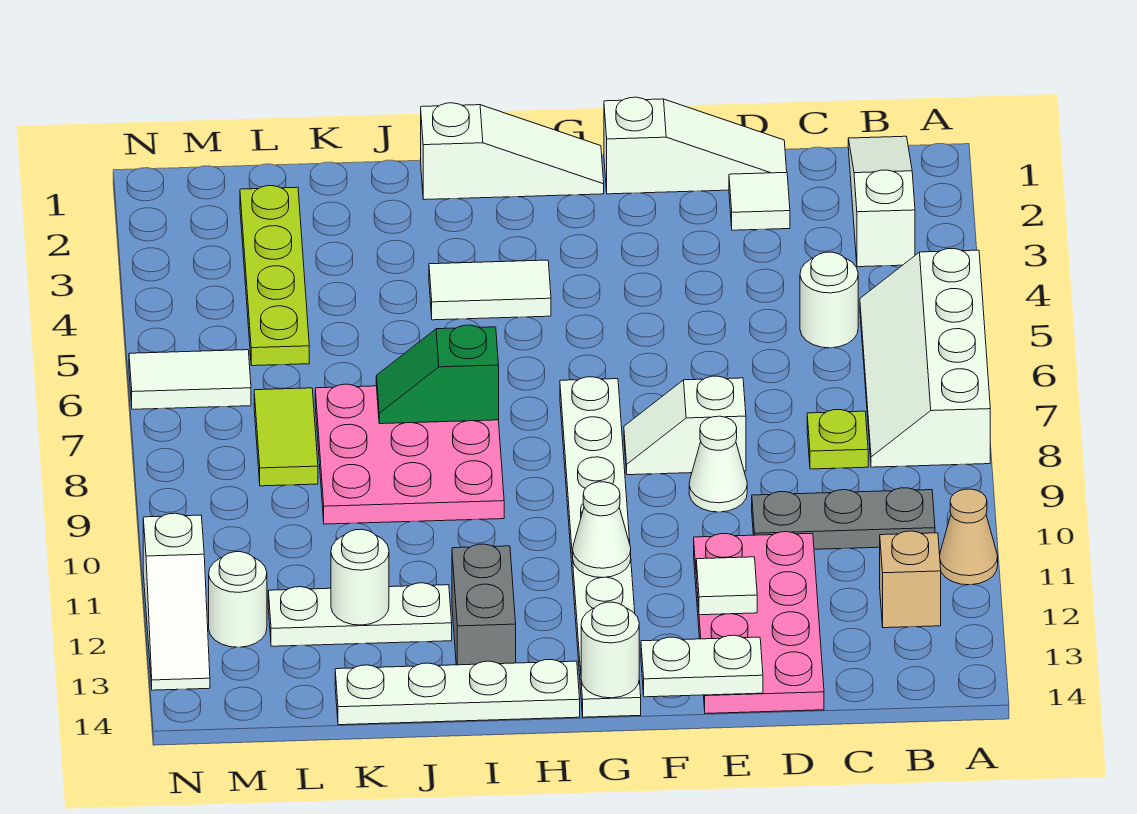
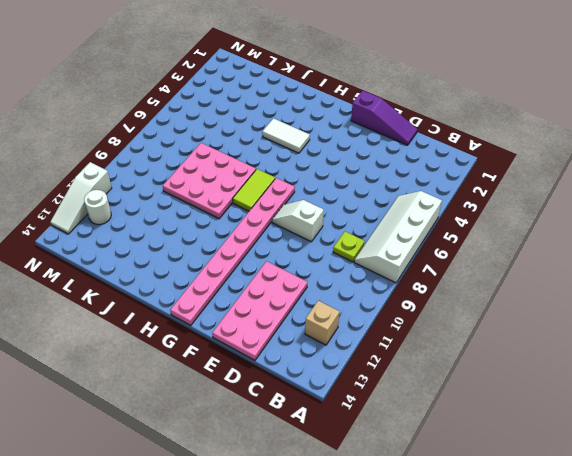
purple 1x3 slope [351,91,417,145] -> white 1x3 slope [604,97,787,194]
pink 1x8 plate [170,178,295,325] -> white 1x8 plate [560,377,641,717]
lime 1x2 tile [233,169,275,211] -> lime 1x2 tile moved to [254,388,318,486]
none -> tan 1x1 cone [940,489,998,585]
none -> white 1x3 slope [848,136,915,267]
none -> grey 1x3 plate [752,488,935,549]
none -> white 1x1 round brick [800,252,858,348]

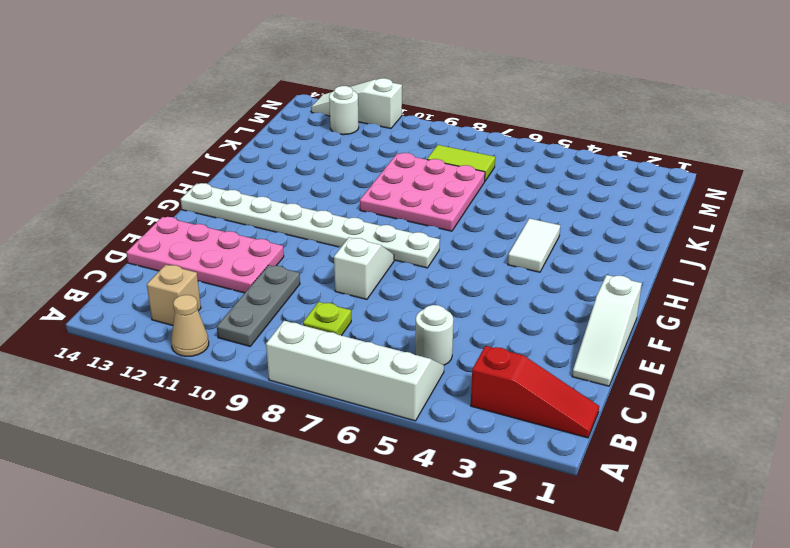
red 1x3 slope [471,346,599,438] -> white 1x3 slope [848,136,915,267]
none -> white 1x1 tile [729,172,790,230]
none -> white 1x1 cone [689,416,747,512]
none -> white 1x3 slope [421,103,604,200]
none -> white 1x4 plate [335,660,580,725]

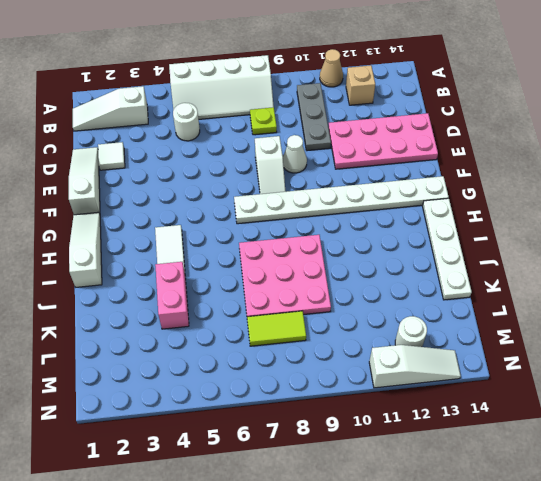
pink 1x2 brick [155,262,189,329] -> none
none -> grey 1x2 brick [452,544,516,665]
none -> white 1x3 plate [268,583,452,646]
none -> lime 1x4 plate [240,186,309,366]
none -> white 1x2 tile [129,350,251,409]

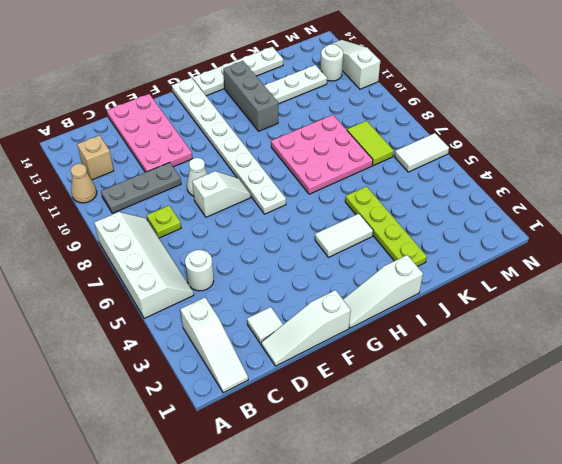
grey 1x3 brick [223,61,278,131] -> grey 1x2 brick [452,544,516,665]
lime 1x4 plate [345,186,427,267] -> lime 1x4 plate moved to [240,186,309,366]
none -> white 1x1 tile [696,557,757,615]
none -> white 1x2 plate [641,635,763,697]
none -> white 1x1 cone [573,482,631,578]
none -> white 1x1 round brick [581,602,639,698]

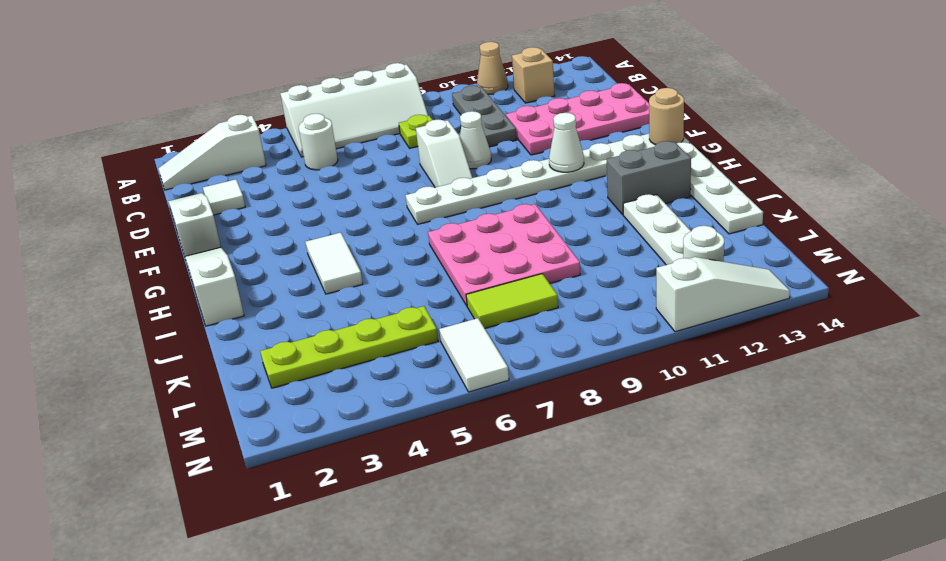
tan 1x1 round brick [649,88,684,145] -> white 1x1 round brick [581,602,639,698]
none -> white 1x1 tile [696,557,757,615]
none -> white 1x2 plate [641,635,763,697]
none -> green 1x2 slope [376,325,499,424]
none -> white 1x1 round brick [331,529,389,625]

